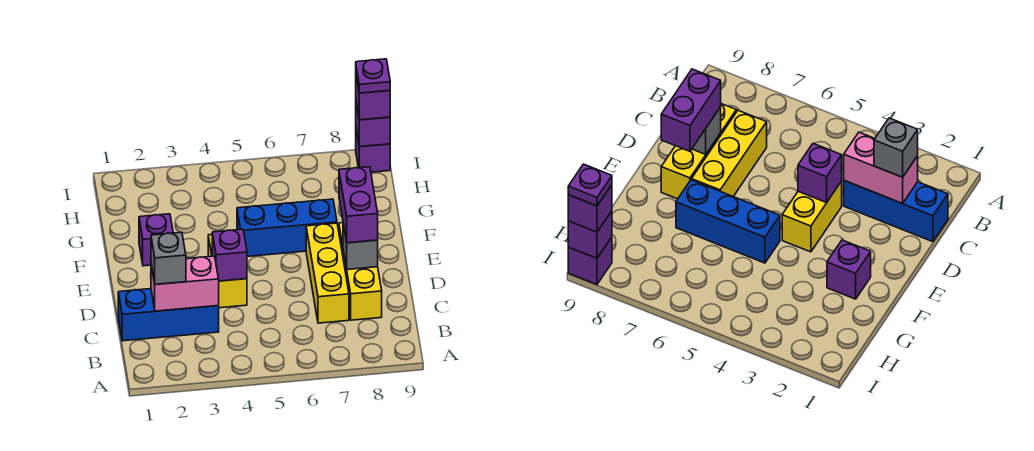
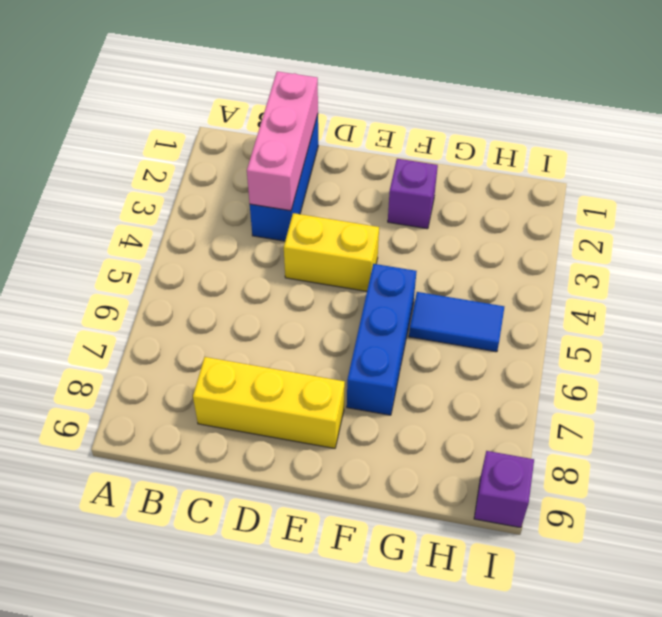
pink 1x3 brick [247,71,318,211] -> pink 1x2 brick [151,256,219,311]
blue 1x2 tile [409,292,504,352] -> none
none -> yellow 1x3 brick [306,223,349,323]
none -> purple 1x1 brick [212,229,247,281]
none -> grey 1x1 brick [343,224,378,270]

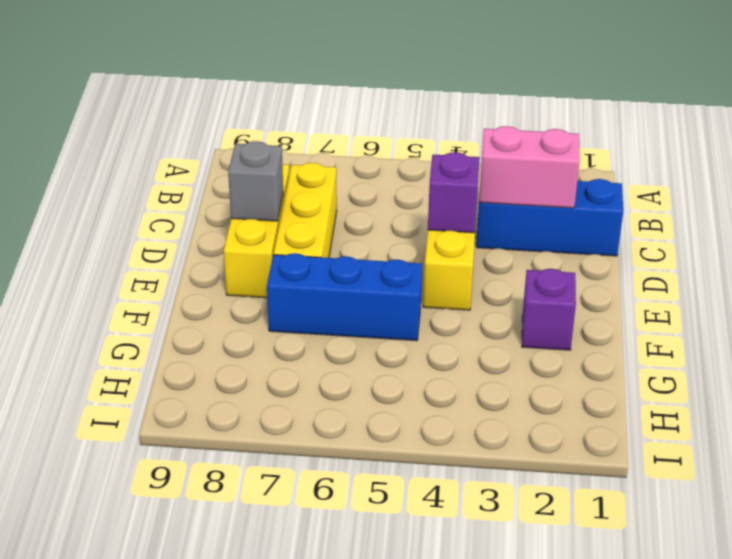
none -> purple 1x1 brick [356,130,390,172]
none -> purple 1x1 brick [356,103,390,147]
none -> grey 1x1 brick [151,232,186,284]

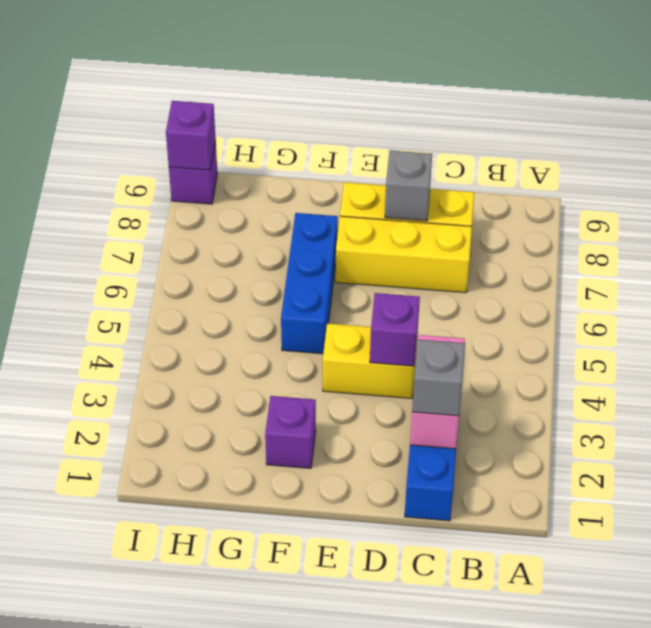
none -> purple 1x2 brick [339,167,378,243]
none -> purple 1x1 brick [356,76,390,120]
none -> purple 1x1 plate [356,59,390,93]

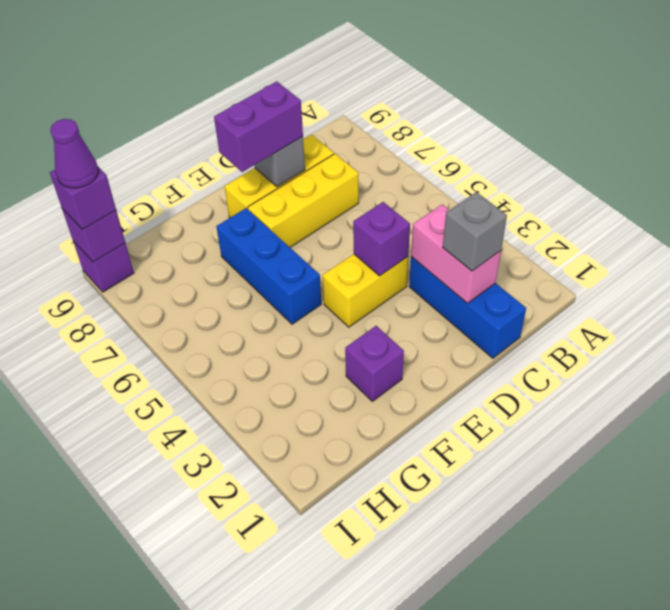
purple 1x1 cone [50,119,98,188] -> purple 1x1 plate [356,59,390,93]

